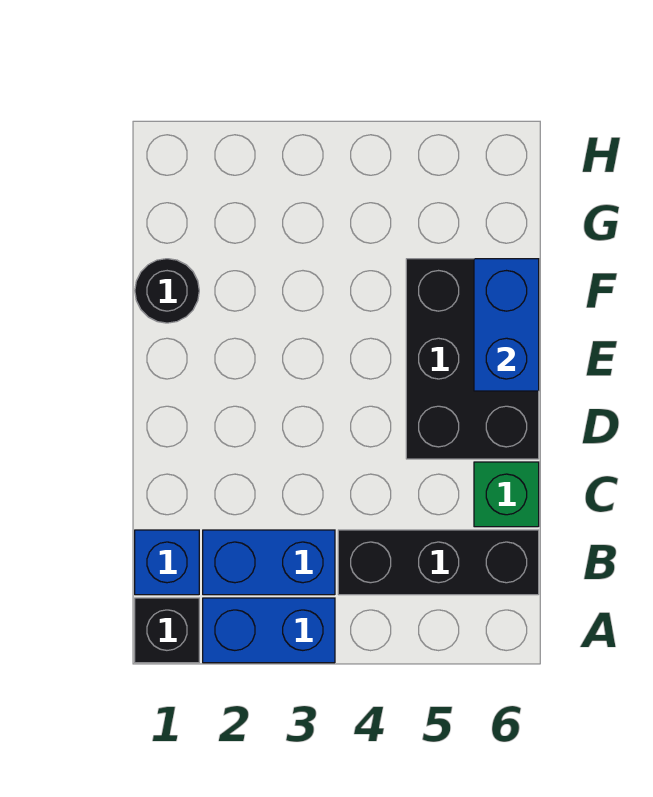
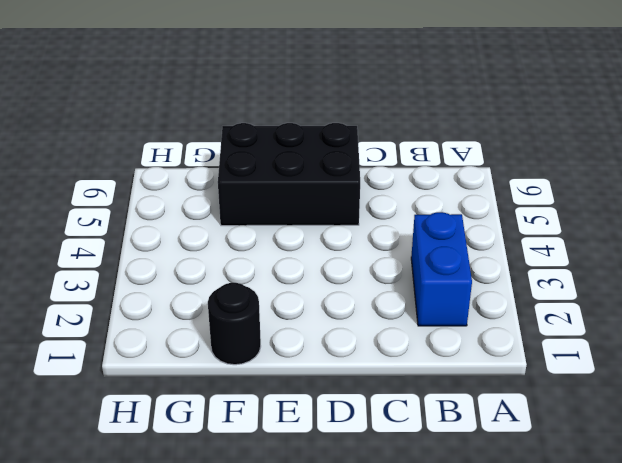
none -> black 1x1 brick [135,598,199,663]
none -> blue 1x2 brick [203,598,335,663]

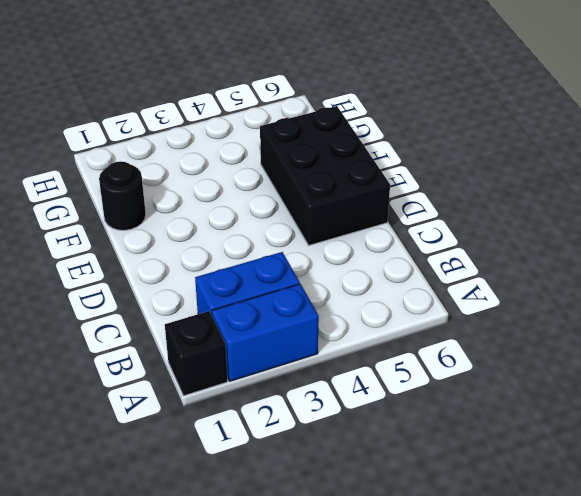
none -> blue 1x1 brick [135,530,199,595]
none -> black 1x3 brick [338,530,539,595]

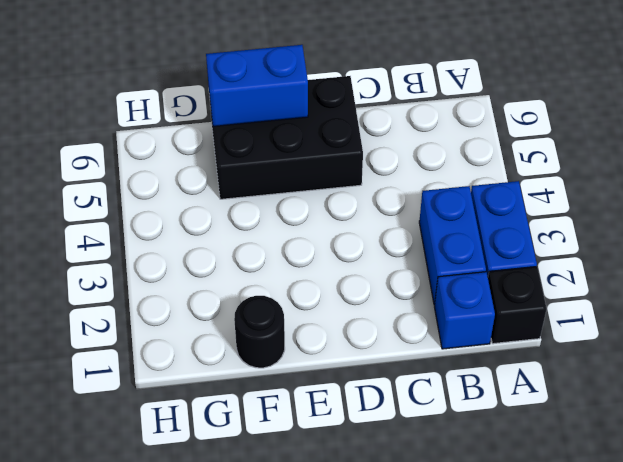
none -> black 1x3 brick [338,530,539,595]
none -> green 1x1 brick [474,462,539,527]

